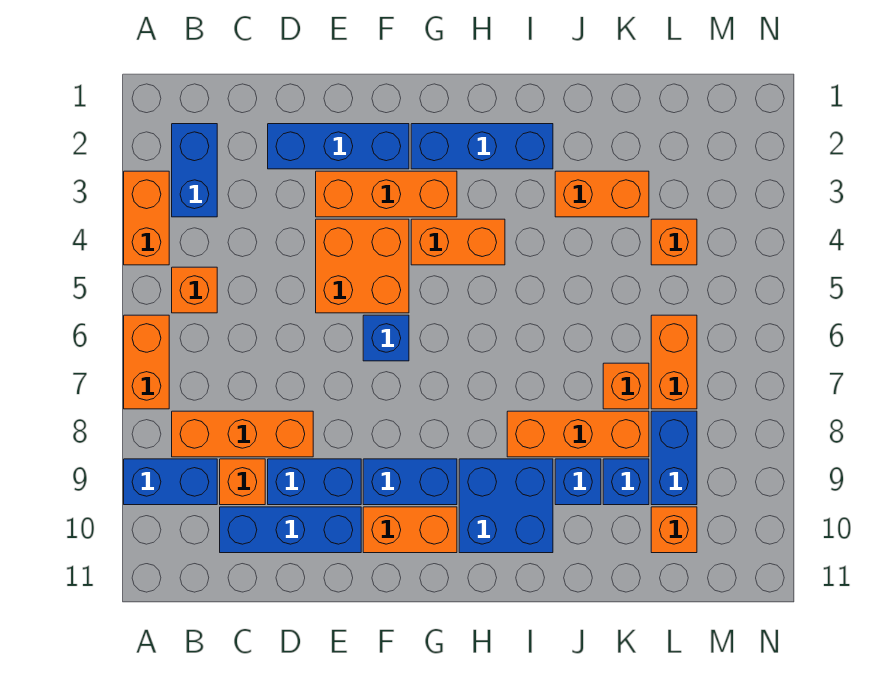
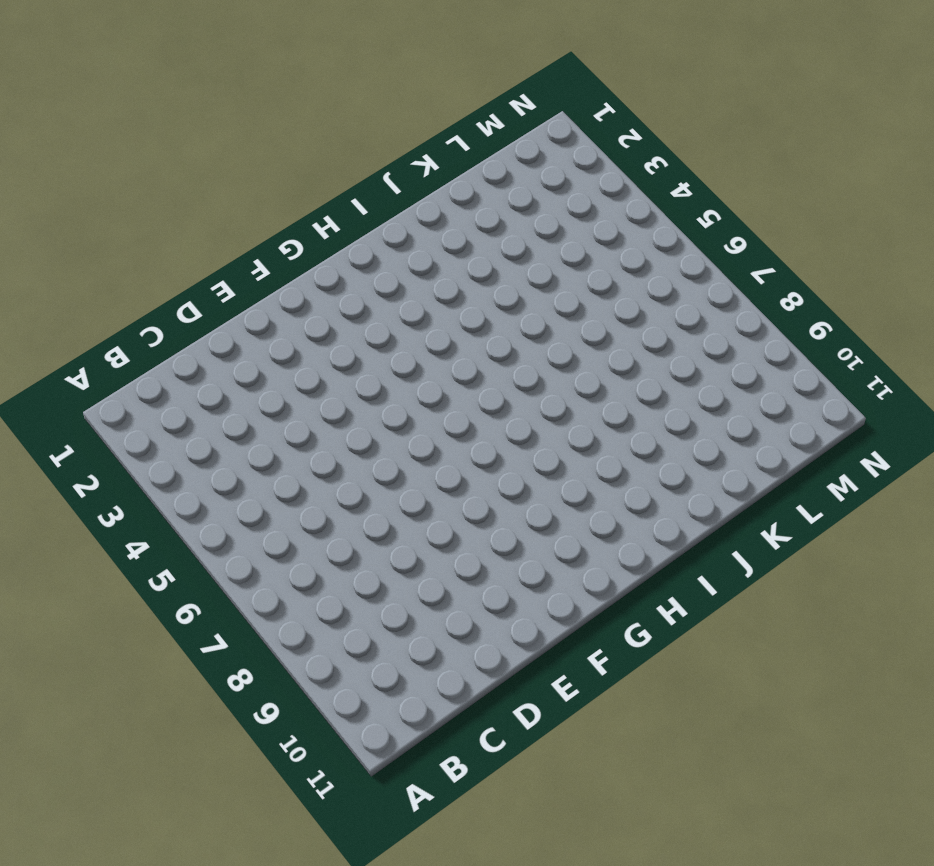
none -> orange 1x2 brick [124,171,169,265]
none -> orange 1x2 brick [124,315,169,409]
none -> blue 1x2 brick [124,459,217,505]

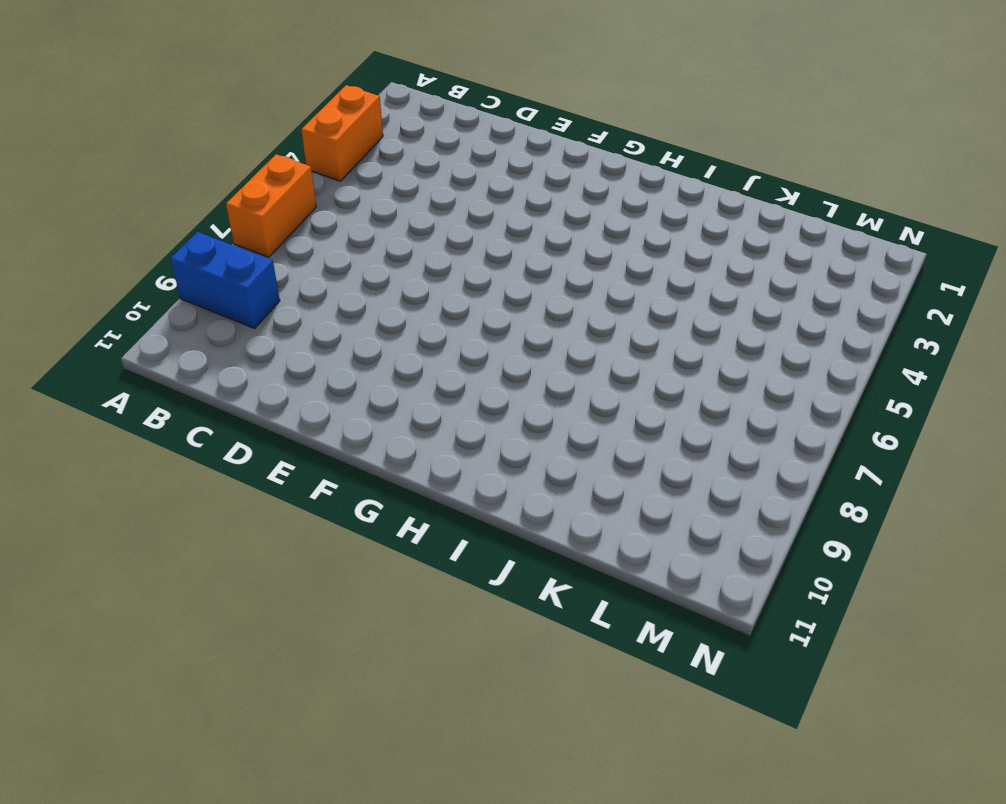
none -> blue 1x2 brick [172,124,217,217]
none -> orange 1x1 brick [172,267,217,313]
none -> orange 1x3 brick [172,411,313,457]

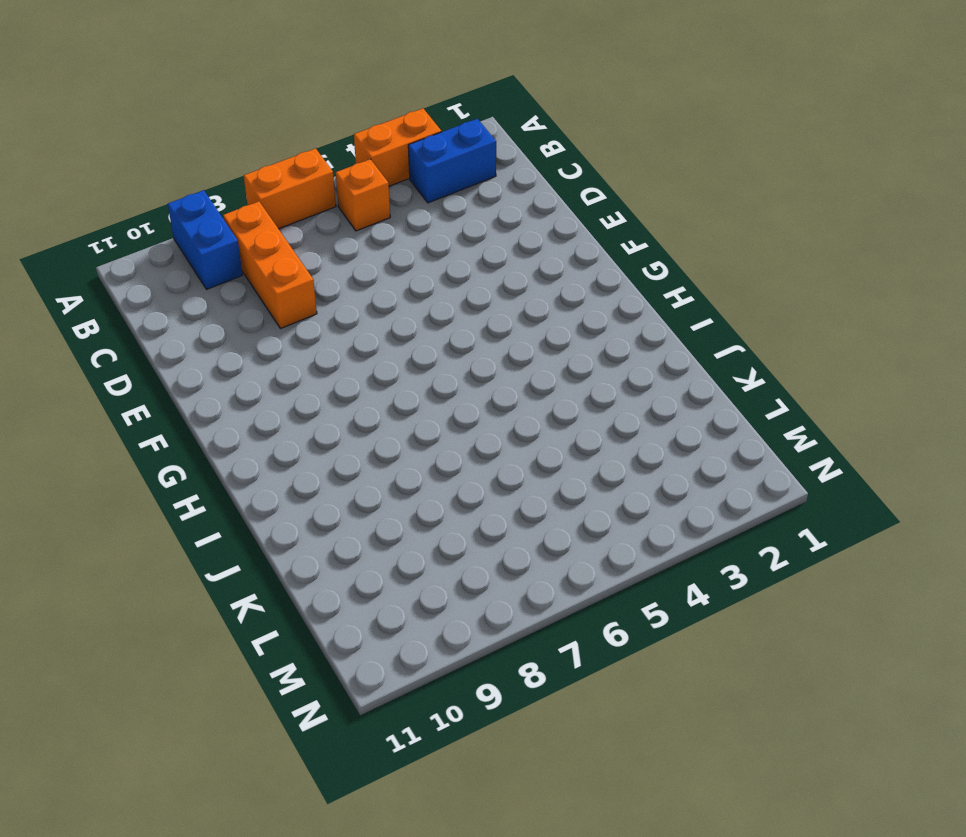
none -> orange 1x1 brick [220,459,265,505]
none -> blue 1x3 brick [220,507,361,553]
none -> blue 1x3 brick [268,124,409,169]

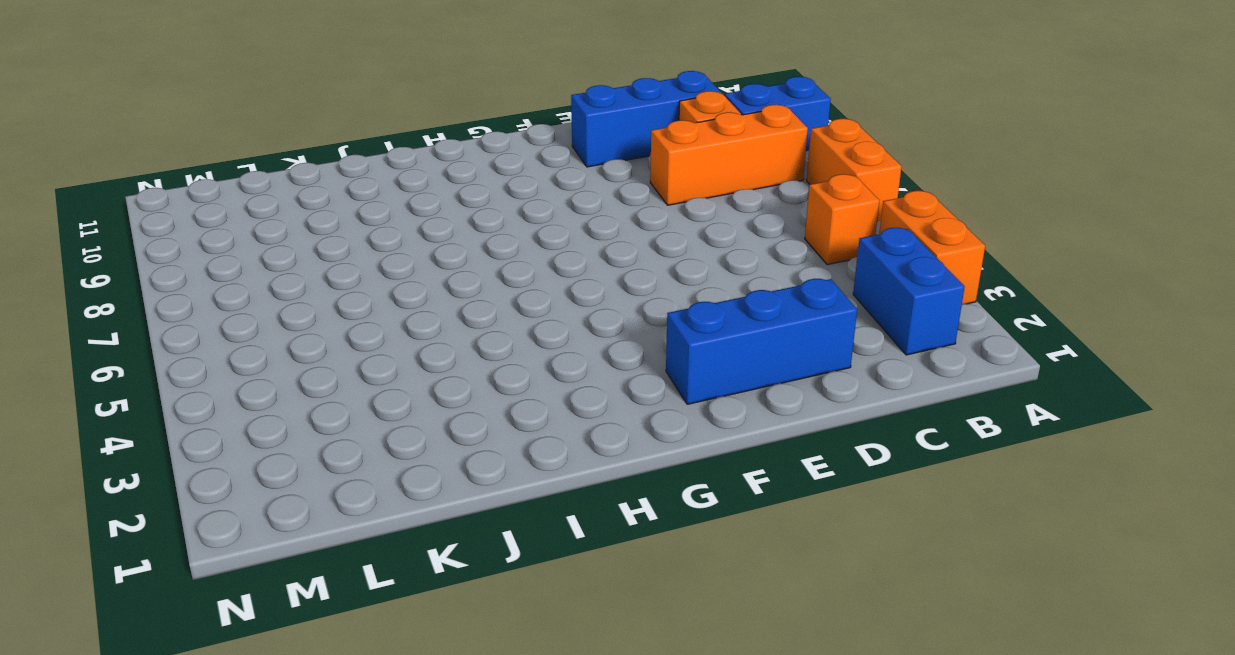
none -> blue 1x2 brick [268,459,361,505]
none -> orange 1x3 brick [316,171,457,217]
none -> orange 2x2 brick [316,219,409,313]

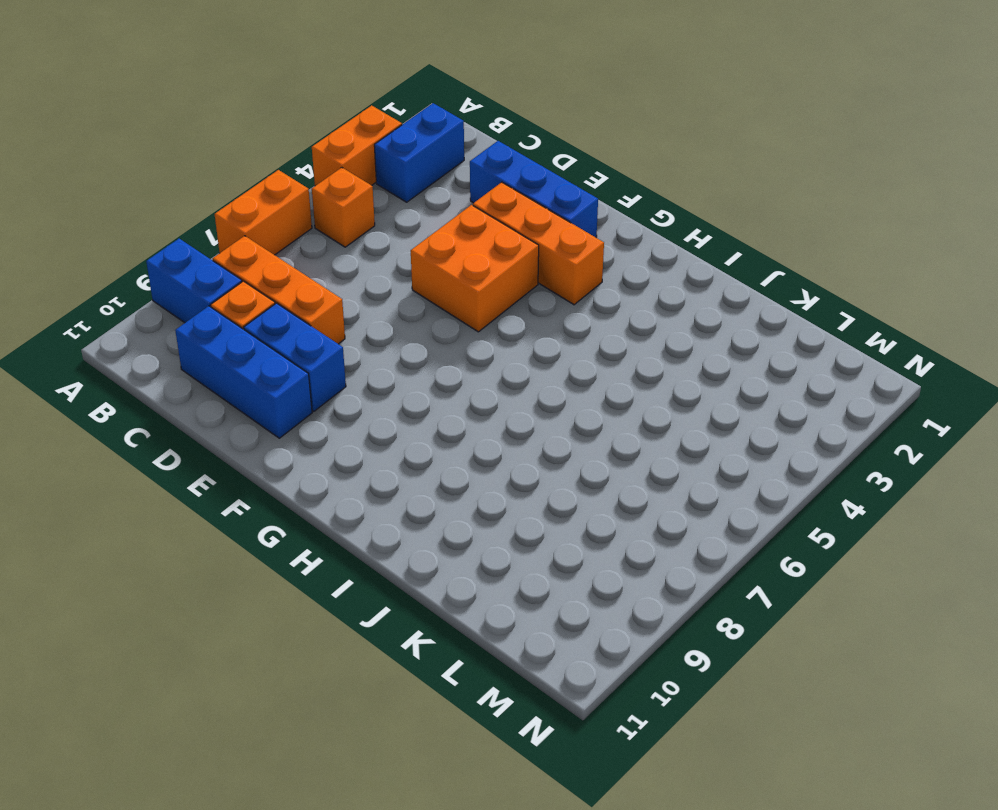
none -> blue 1x1 brick [363,315,409,361]
none -> blue 1x2 brick [363,459,457,505]
none -> orange 1x2 brick [363,507,457,553]

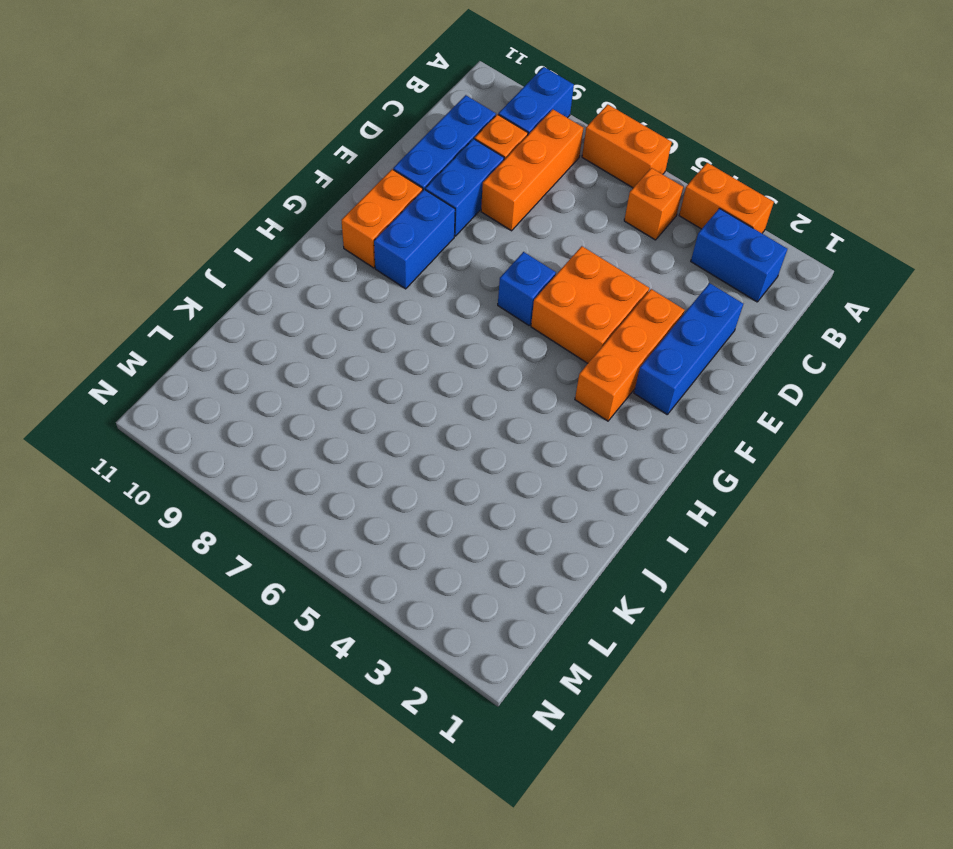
none -> blue 1x3 brick [411,124,553,169]
none -> orange 1x2 brick [411,219,505,265]
none -> blue 2x2 brick [459,459,553,553]

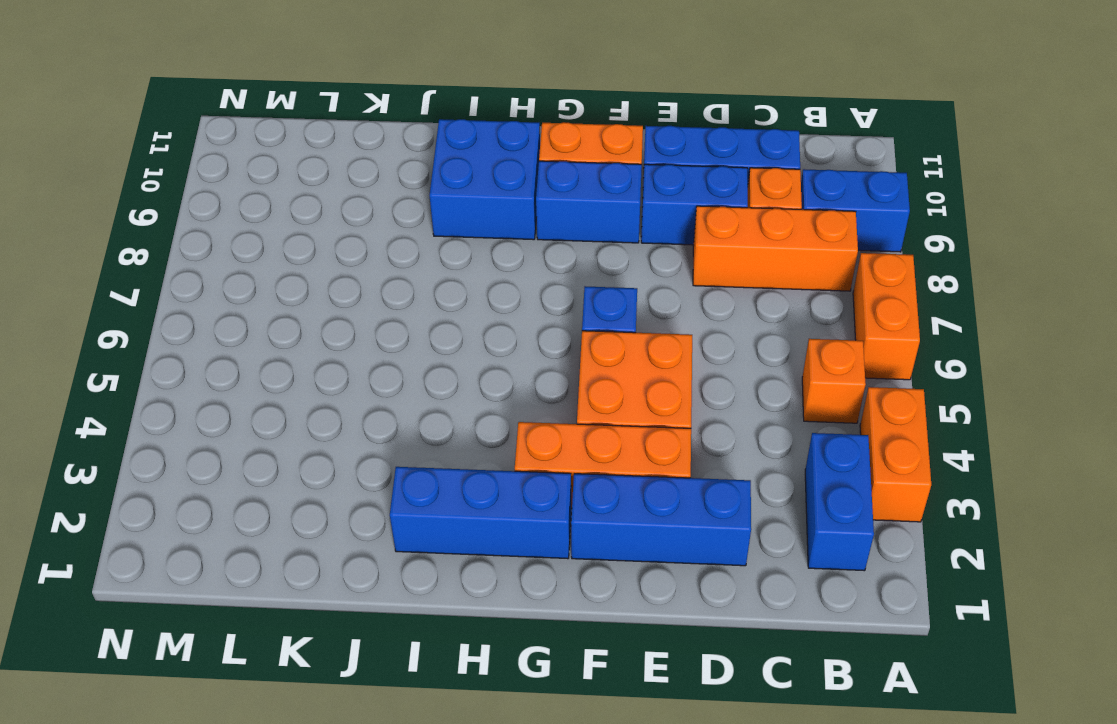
none -> orange 1x2 brick [411,219,505,265]
none -> orange 1x3 brick [507,411,649,457]
none -> orange 1x2 brick [555,171,649,217]

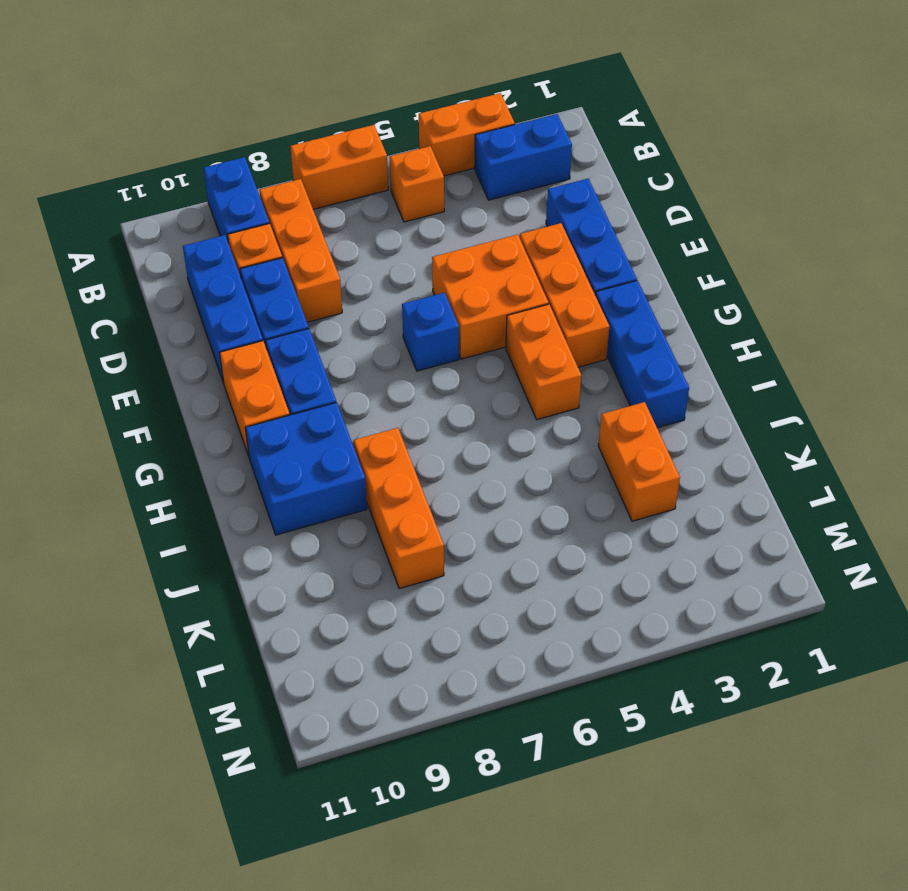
none -> blue 1x1 brick [555,459,601,505]
none -> orange 1x1 brick [603,363,649,409]
none -> blue 1x1 brick [603,459,649,505]

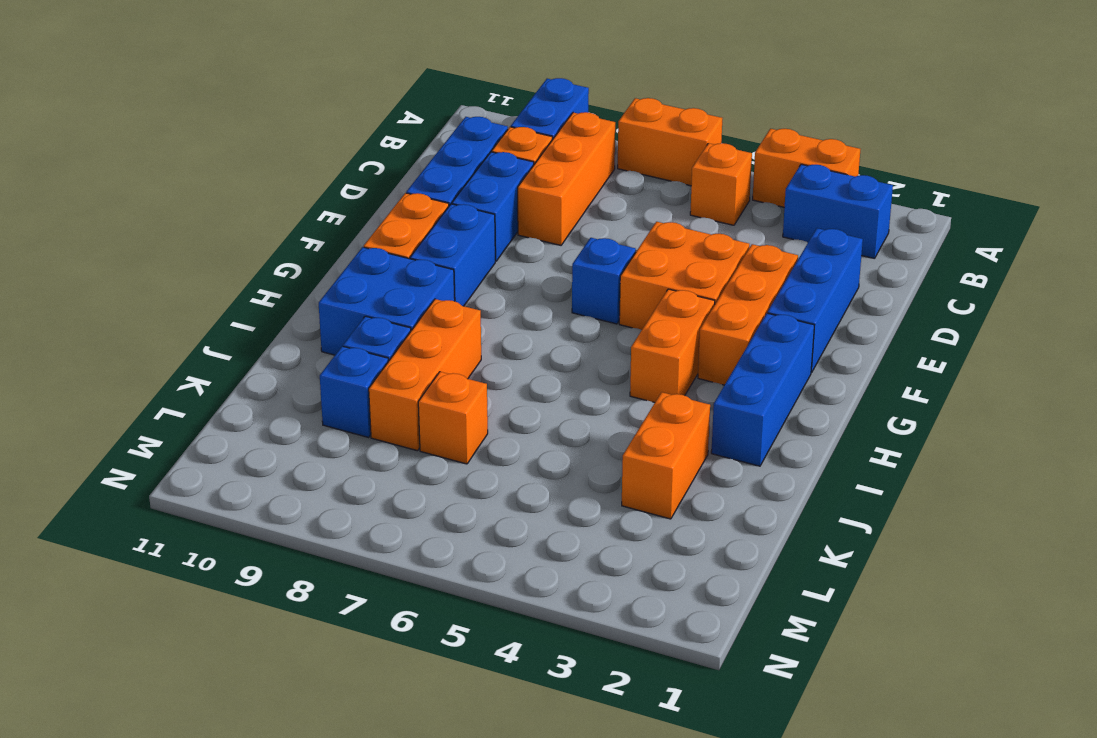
none -> orange 1x1 brick [651,219,697,265]
none -> orange 1x2 brick [651,315,697,409]
none -> blue 1x2 brick [651,411,697,505]

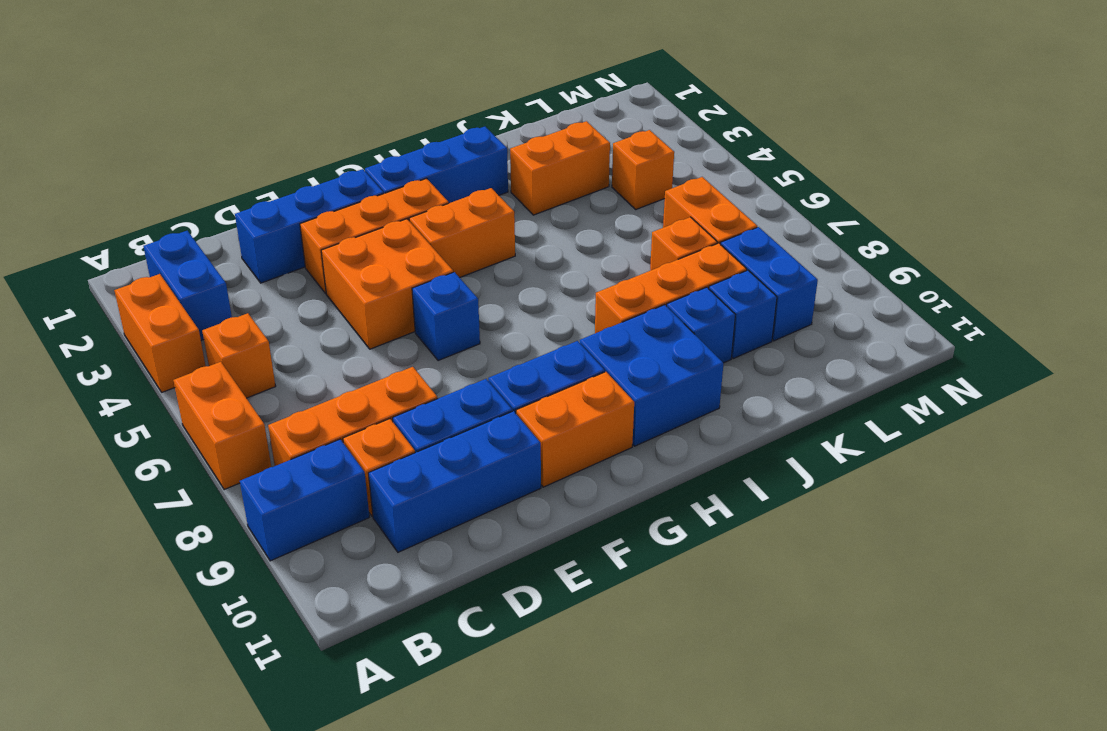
none -> orange 1x1 brick [651,507,697,553]

